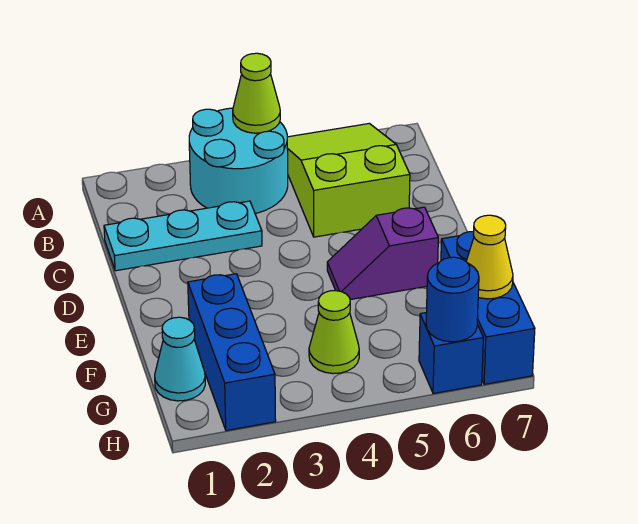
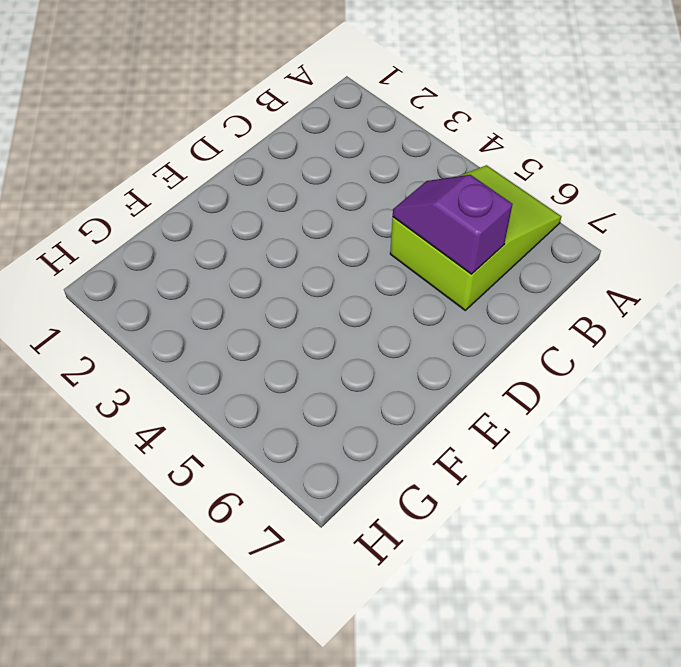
purple 1x2 slope [393,175,513,274] -> purple 1x2 slope moved to [327,207,438,300]
none -> cyan 2x2 round brick [189,108,288,213]
none -> cyan 1x3 plate [104,201,262,271]
none -> blue 1x3 brick [188,274,276,431]

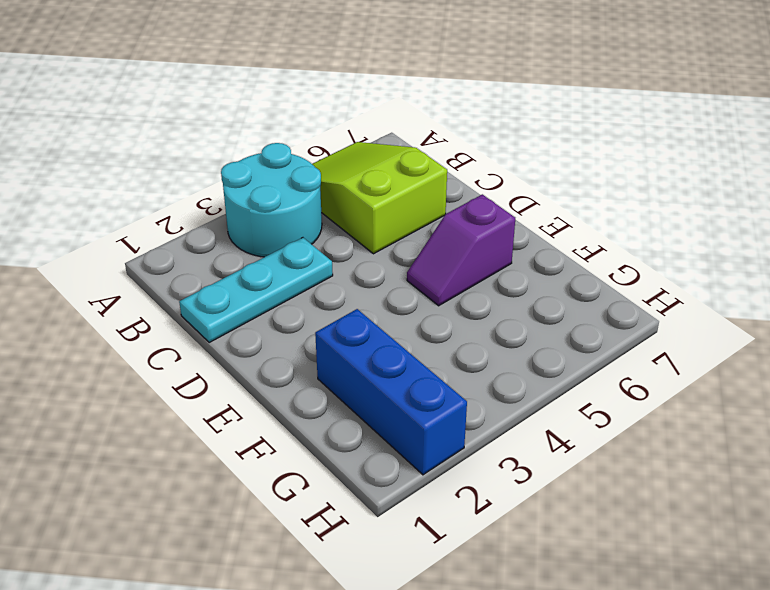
none -> blue 1x3 brick [441,232,535,384]
none -> cyan 1x1 cone [155,317,205,401]
none -> lime 1x1 cone [309,291,359,374]

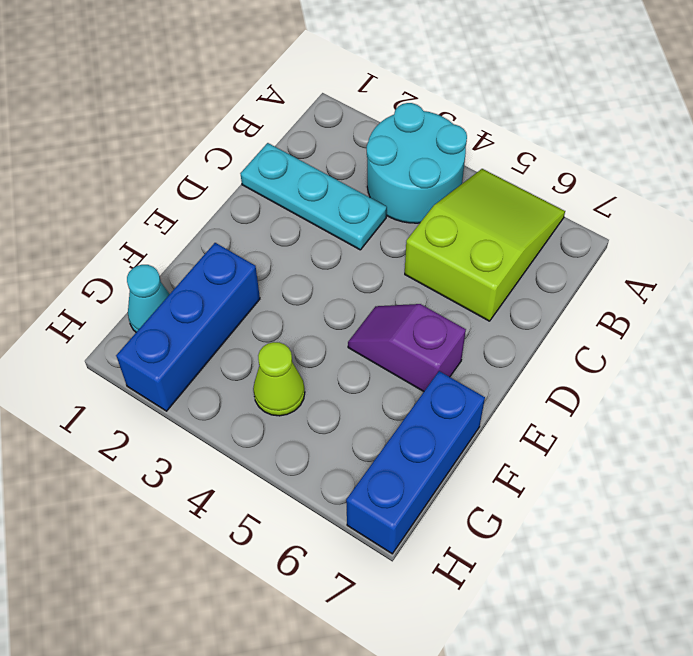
none -> blue 1x1 brick [419,313,483,394]
none -> lime 1x1 cone [233,53,280,133]
none -> yellow 1x1 cone [466,215,513,299]

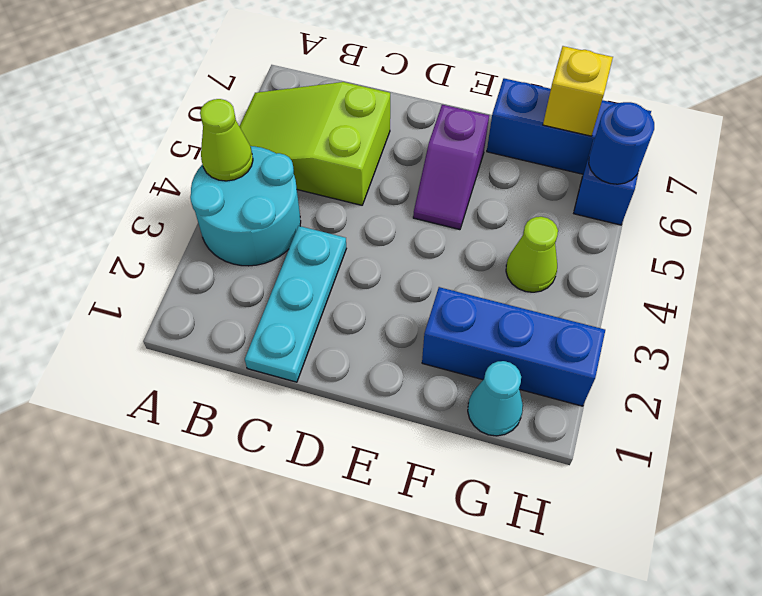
yellow 1x1 brick [543,46,613,136] -> yellow 1x1 cone [466,215,513,299]

